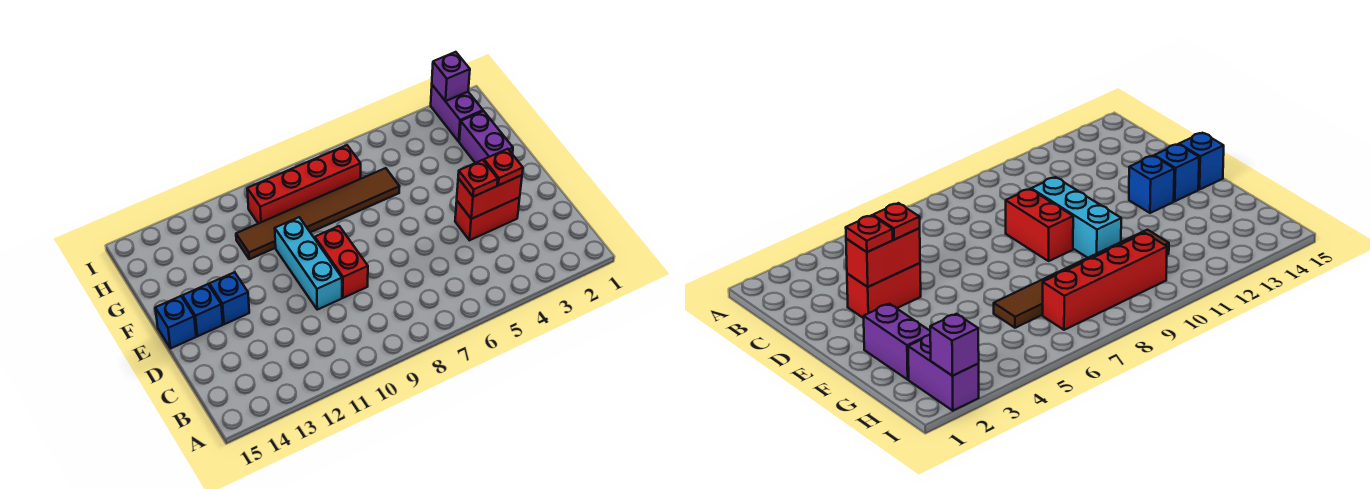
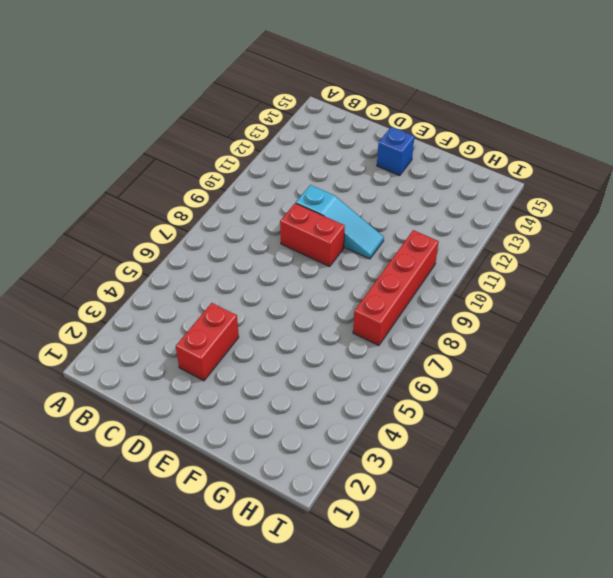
cyan 1x3 slope [296,185,384,259] -> cyan 1x3 brick [275,217,342,310]
none -> blue 1x1 brick [209,272,249,324]
none -> blue 1x1 brick [155,296,196,348]
none -> purple 1x2 brick [459,111,513,163]

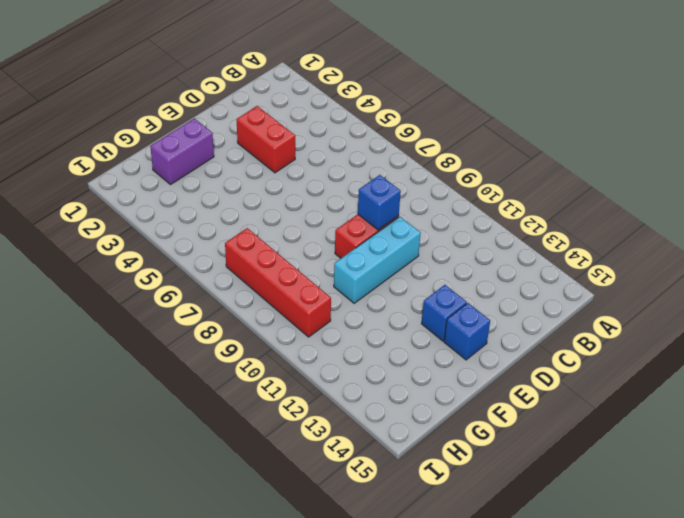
blue 1x1 brick [358,175,401,230] -> blue 1x1 brick moved to [155,296,196,348]
none -> brown 1x6 tile [236,168,400,259]
none -> purple 1x2 brick [431,85,483,141]
none -> red 1x2 brick [457,175,522,219]

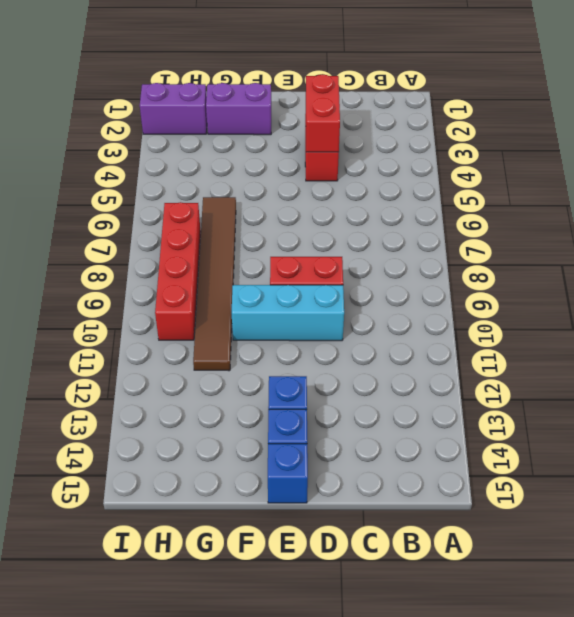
none -> purple 1x1 brick [432,52,470,101]
none -> red 1x1 plate [484,149,523,185]
none -> red 1x1 plate [458,160,498,197]

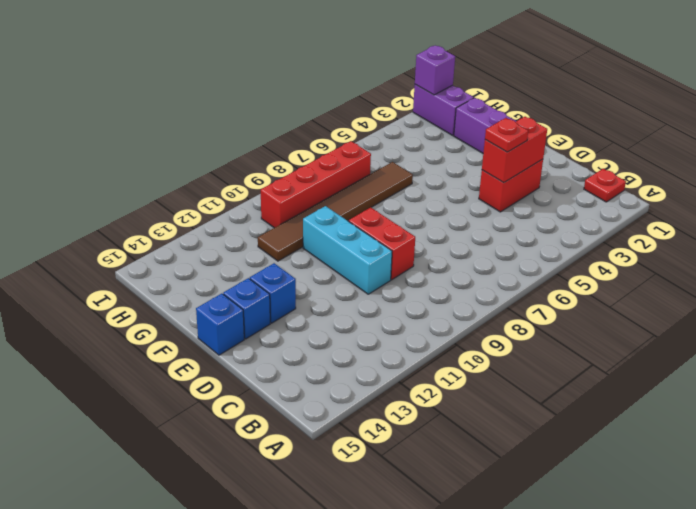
red 1x1 plate [584,169,626,202] -> red 1x1 plate moved to [484,149,523,185]

